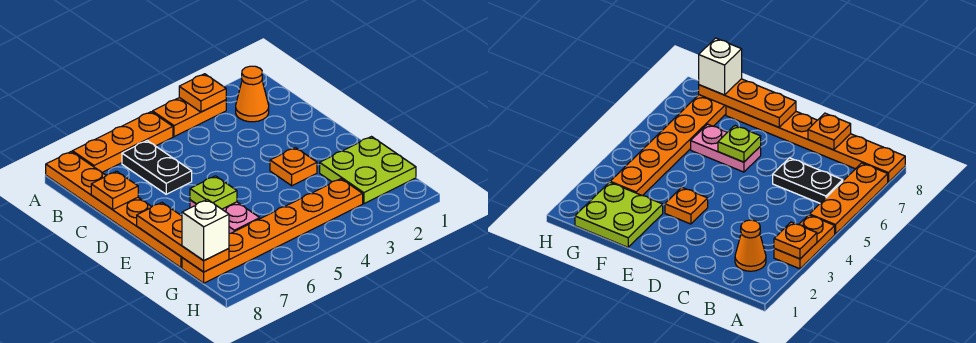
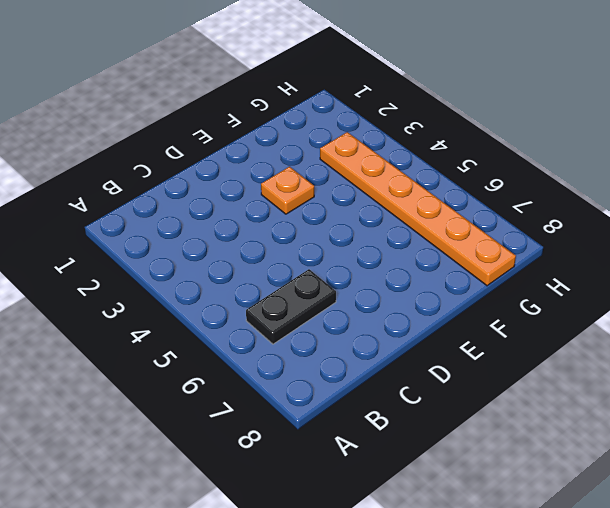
none -> orange 1x2 plate [153,98,226,137]
none -> orange 1x3 plate [72,112,173,172]
none -> orange 1x6 plate [46,152,182,268]

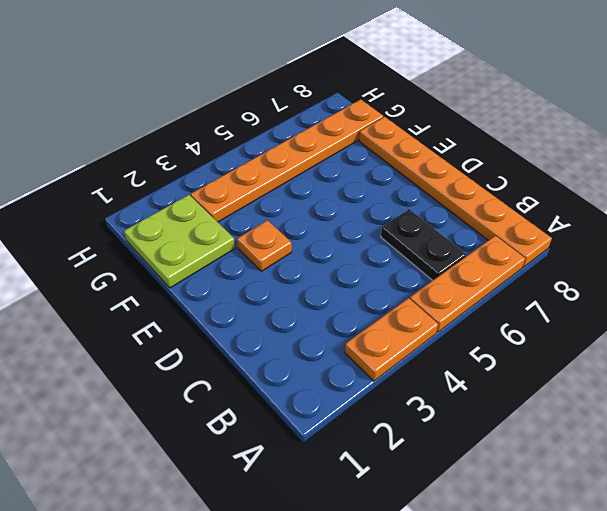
none -> orange 1x1 cone [236,66,269,122]
none -> pink 1x2 plate [190,200,260,234]
none -> orange 1x1 plate [179,74,226,112]

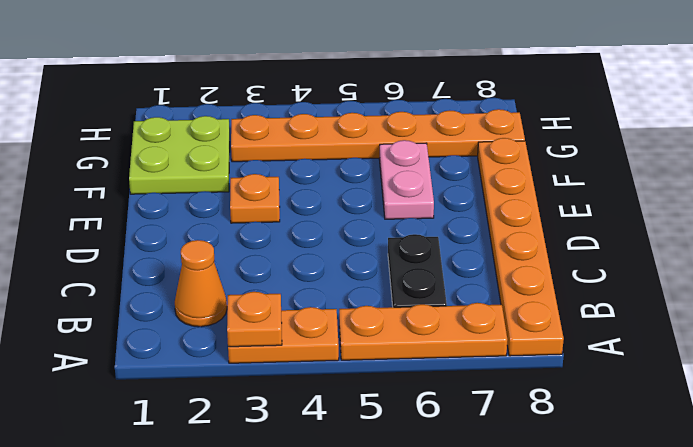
none -> orange 1x1 plate [91,171,138,209]
none -> lime 1x1 plate [190,176,237,209]
none -> orange 1x3 plate [137,203,229,272]

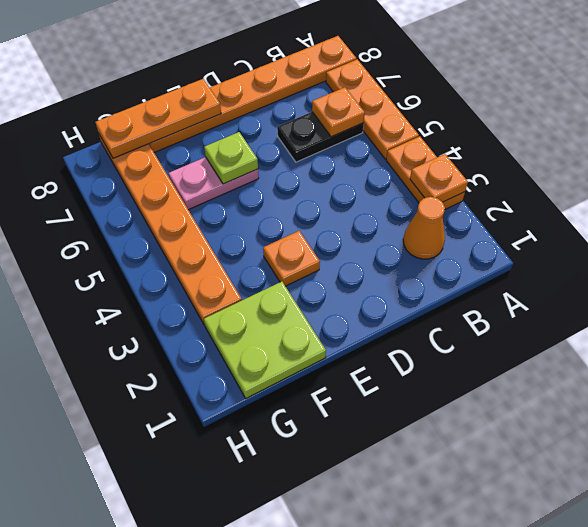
orange 1x1 plate [312,87,365,137] -> orange 1x1 plate moved to [91,171,138,209]
none -> white 1x1 brick [182,200,229,261]

